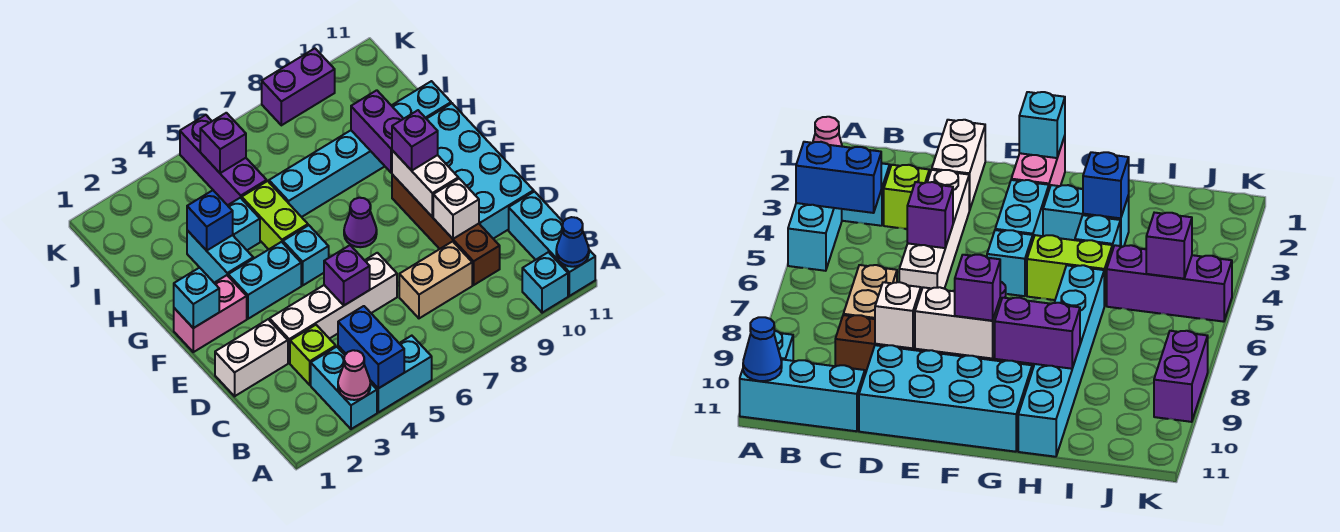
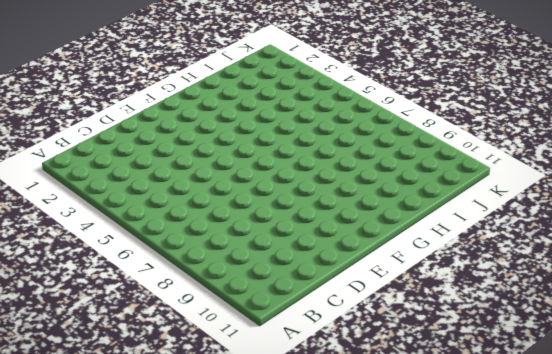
none -> cyan 1x2 brick [311,347,377,429]
none -> cyan 1x2 brick [370,336,432,412]
none -> cyan 1x1 brick [522,252,568,313]
none -> cyan 1x3 brick [509,192,595,296]

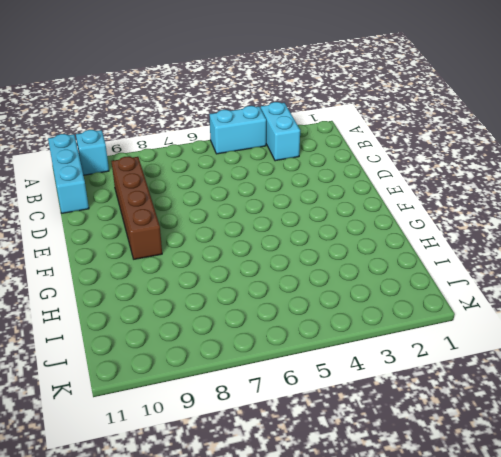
none -> lime 1x1 brick [290,325,336,385]
none -> tan 1x2 brick [399,241,472,318]
none -> white 1x2 brick [215,319,288,396]
none -> white 1x4 brick [270,253,397,363]

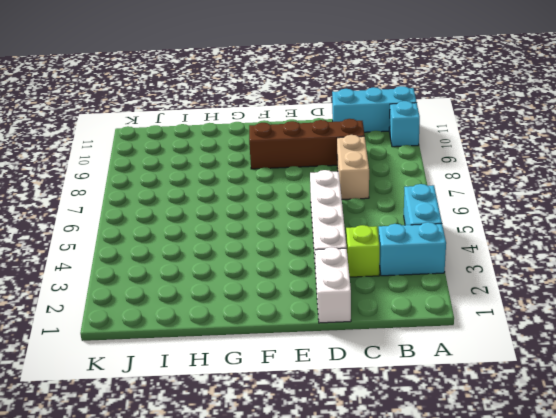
none -> cyan 2x4 brick [427,103,534,239]
none -> pink 1x2 brick [174,275,247,352]
none -> cyan 1x2 brick [228,242,301,319]
none -> cyan 1x1 brick [283,225,329,285]

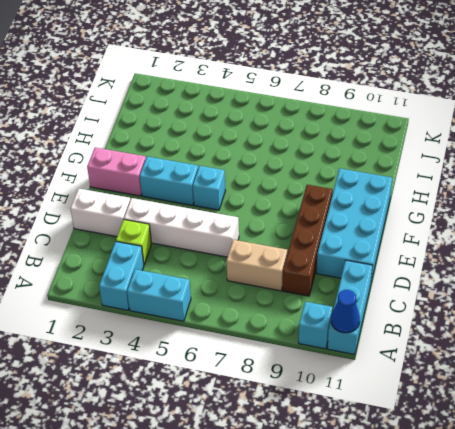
none -> purple 1x1 cone [344,198,377,247]
none -> cyan 1x2 brick [187,230,253,283]
none -> lime 1x2 brick [242,181,308,249]
none -> cyan 1x1 brick [228,198,260,250]

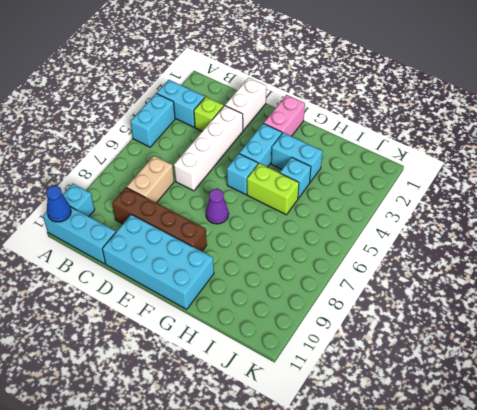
none -> cyan 1x6 brick [269,81,451,217]
none -> purple 1x3 brick [180,115,267,205]
none -> purple 1x2 brick [262,49,335,125]
none -> pink 1x1 cone [338,350,370,400]

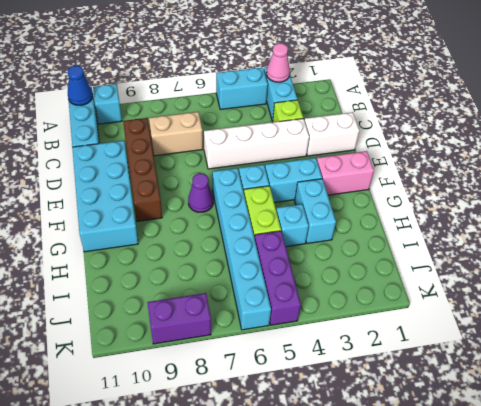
cyan 1x6 brick [212,168,271,330] -> cyan 1x6 brick turned to [269,81,451,217]
none -> blue 1x2 brick [338,306,404,388]
none -> purple 1x1 brick [324,245,370,305]
none -> white 1x1 brick [433,179,479,239]
none -> white 1x2 brick [392,150,458,217]

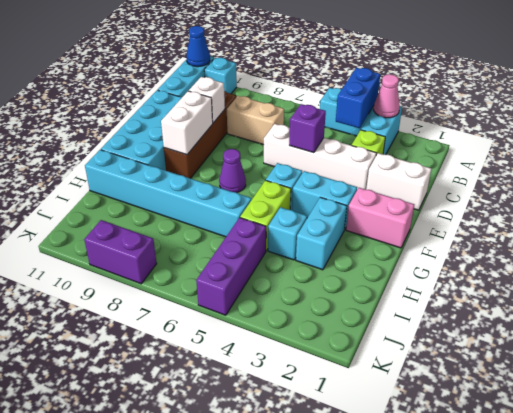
none -> cyan 1x1 brick [174,268,219,328]
none -> purple 1x2 brick [351,90,403,173]
none -> blue 1x1 brick [187,190,233,251]
none -> purple 1x1 brick [200,113,246,173]

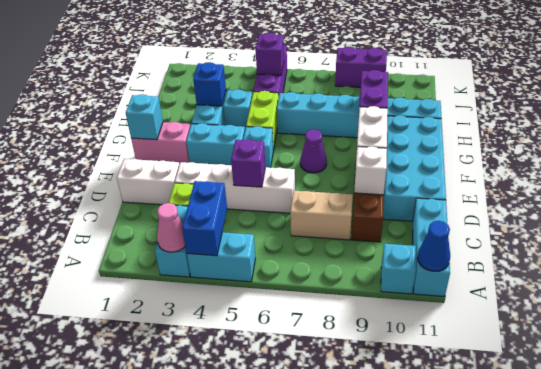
none -> purple 1x1 brick [392,110,438,171]

